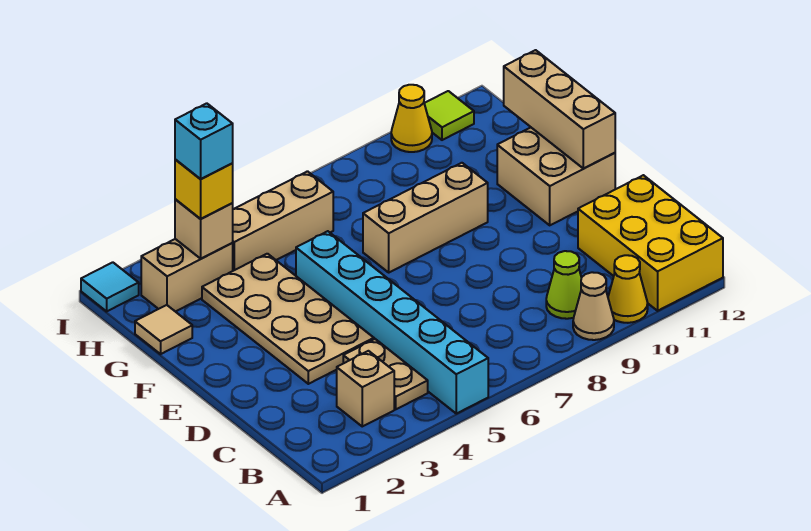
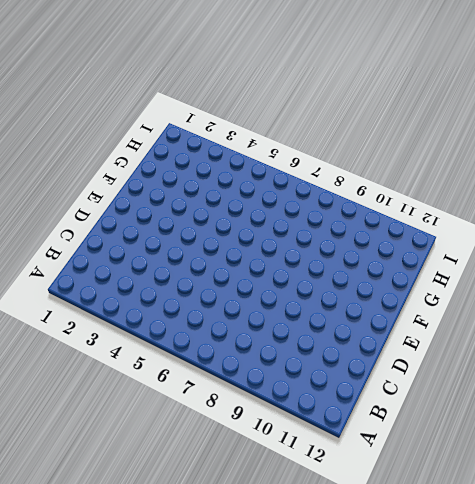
none -> cyan 1x6 brick [296,231,488,414]
none -> tan 1x1 cone [573,272,614,340]
none -> yellow 1x1 cone [608,255,648,323]

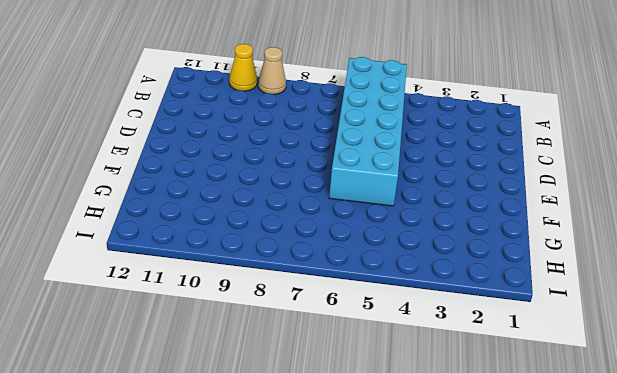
cyan 2x6 brick [329,57,407,206] -> cyan 1x6 brick [296,231,488,414]
none -> yellow 2x3 brick [578,175,723,311]
none -> tan 1x1 brick [337,351,394,426]
none -> tan 1x2 plate [343,339,428,409]

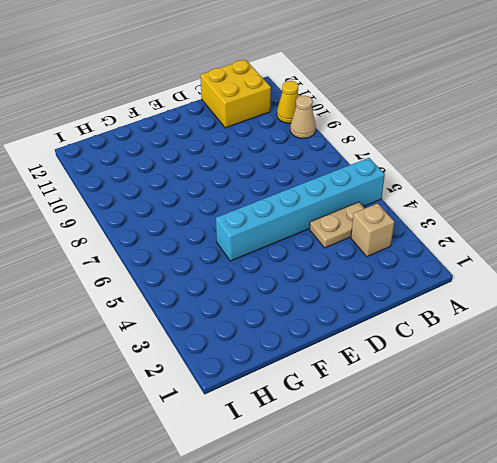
yellow 2x2 brick [200,60,271,128] -> yellow 2x3 brick [578,175,723,311]
none -> lime 1x1 cone [546,251,582,319]
none -> tan 2x4 plate [202,254,374,384]
none -> tan 2x2 brick [497,128,615,225]

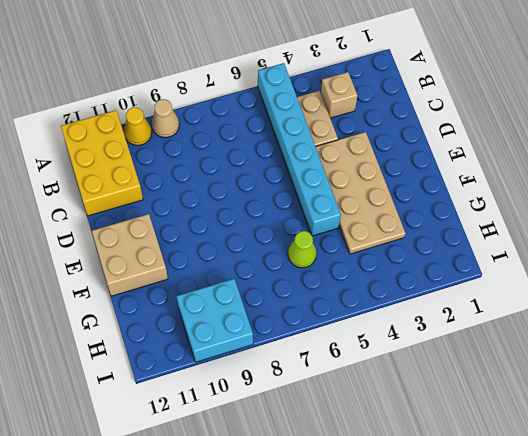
lime 1x1 cone [288,231,317,268] -> lime 1x1 cone moved to [546,251,582,319]
cyan 2x2 brick [176,279,253,362] -> yellow 1x1 cone [391,85,432,152]
none -> tan 1x3 brick [363,163,488,272]
none -> tan 1x1 tile [135,305,192,354]
none -> tan 1x2 brick [141,239,233,312]

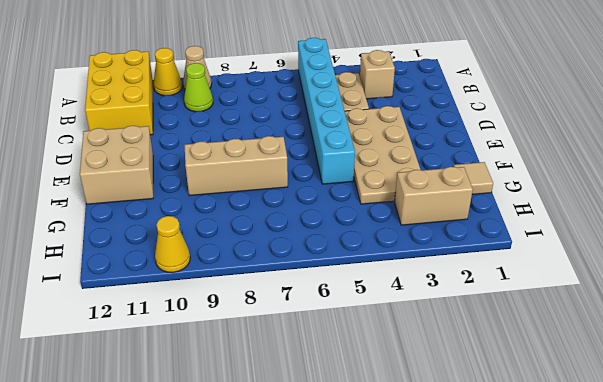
none -> tan 1x3 brick [233,171,333,271]
none -> cyan 1x1 tile [81,262,139,311]
none -> lime 1x1 tile [424,91,474,140]

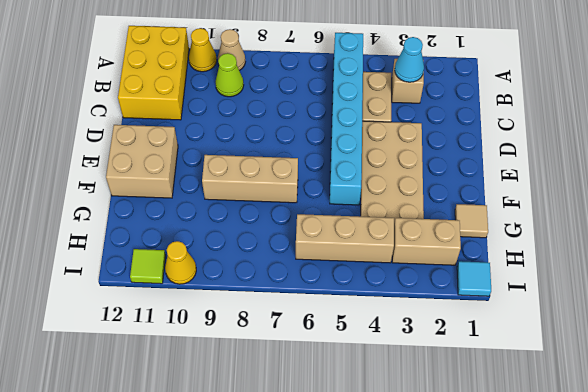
cyan 1x1 cone [395,37,424,82] -> none
none -> tan 1x3 brick [504,50,615,168]
none -> tan 1x1 brick [175,199,233,259]
none -> yellow 1x1 brick [175,160,233,219]

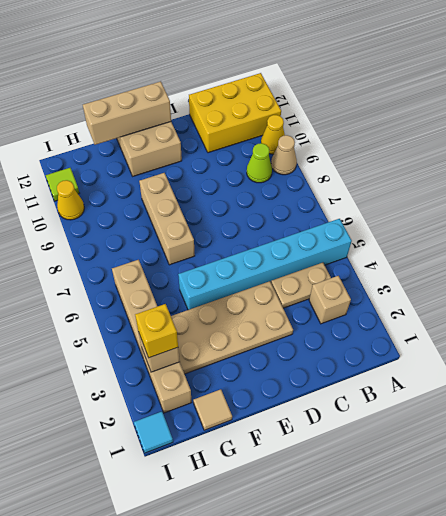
none -> cyan 1x1 brick [175,103,233,179]

